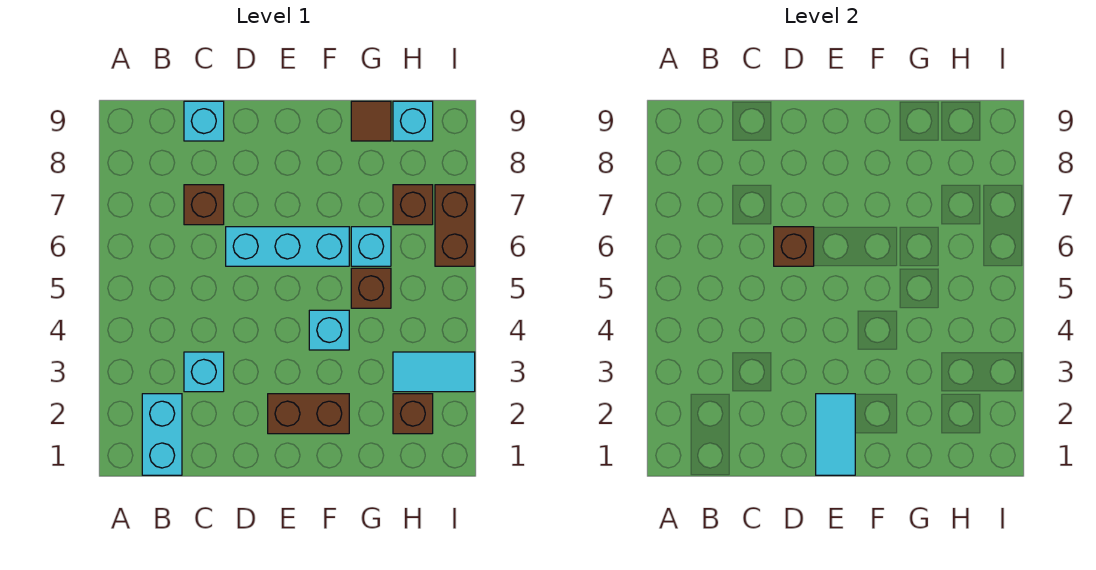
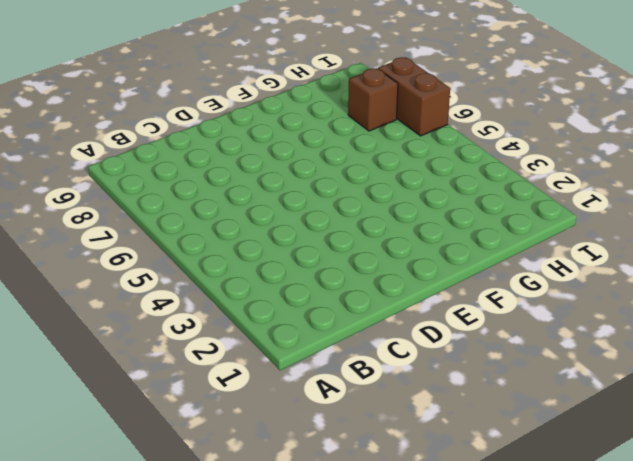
none -> cyan 1x2 brick [142,394,182,475]
none -> cyan 1x1 brick [184,352,224,392]
none -> brown 1x1 brick [184,185,224,225]

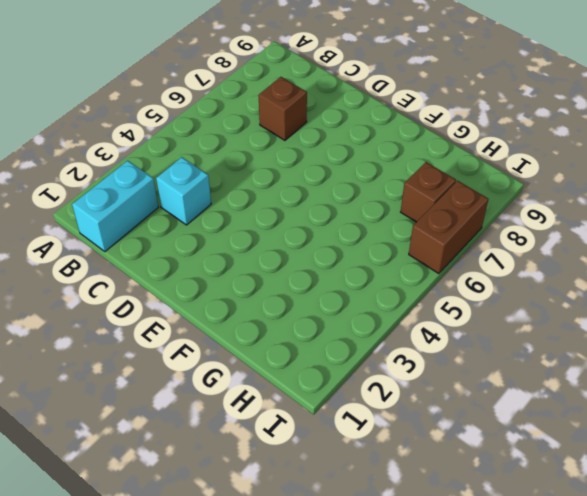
none -> cyan 1x1 brick [184,101,224,141]
none -> cyan 1x3 brick [226,227,349,266]
none -> brown 1x2 brick [268,394,349,434]

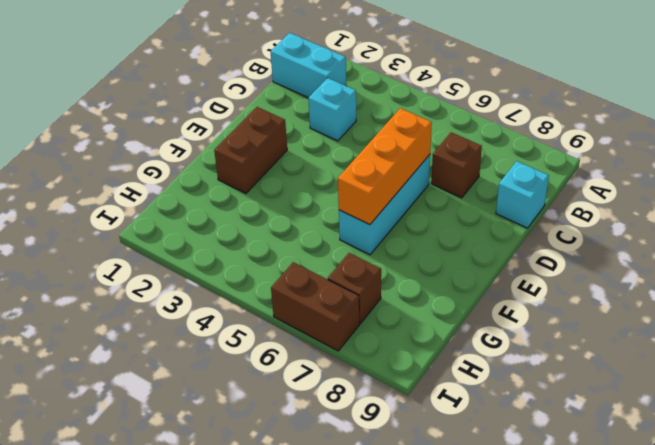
orange 1x3 brick [338,108,432,225] -> brown 1x1 brick [774,227,814,266]
none -> cyan 1x1 brick [309,310,349,350]
none -> brown 1x1 brick [351,268,391,308]
none -> cyan 1x1 brick [351,227,391,266]

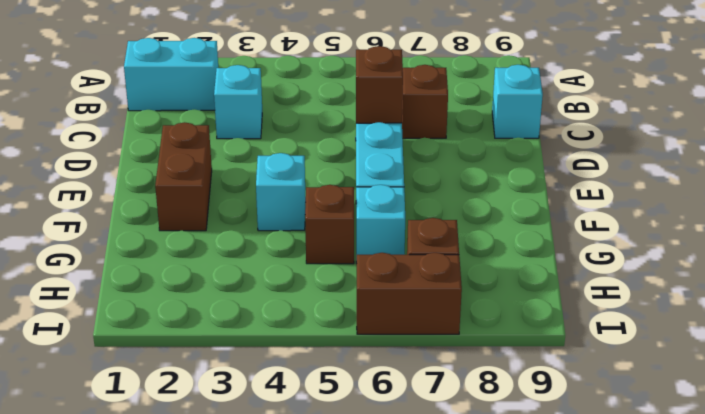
none -> brown 1x1 tile [351,101,391,141]
none -> brown 1x1 brick [393,394,433,434]
none -> cyan 1x2 tile [393,352,475,392]

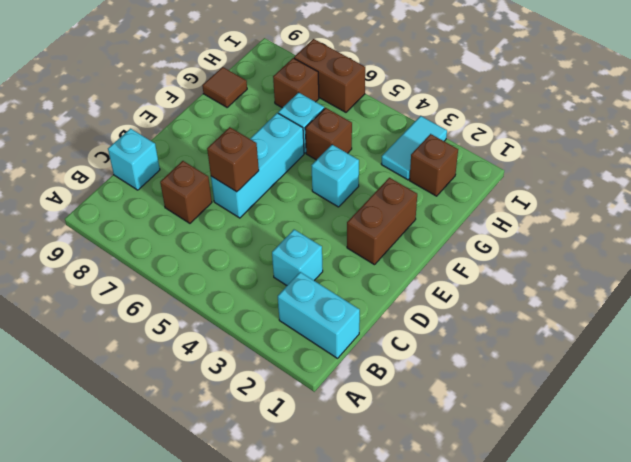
none -> cyan 1x1 brick [393,101,433,141]
none -> cyan 1x2 tile [816,394,855,475]

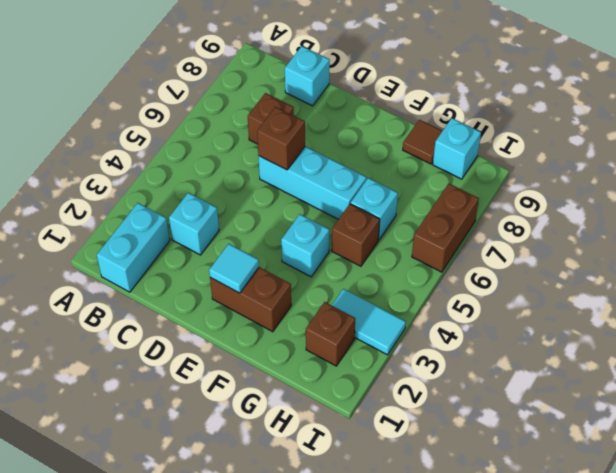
cyan 1x1 tile [209,244,259,293] -> cyan 1x2 tile [816,394,855,475]
none -> brown 1x1 brick [393,185,433,225]

